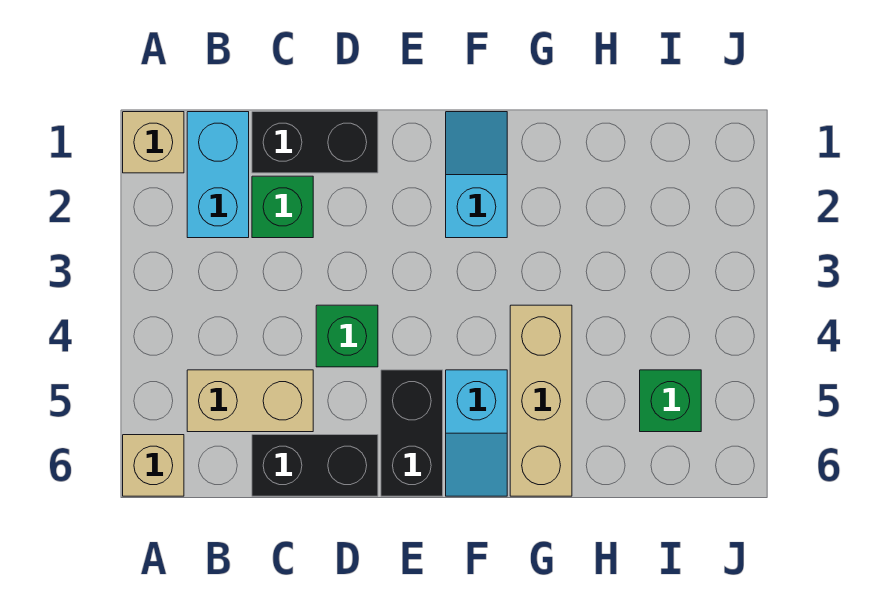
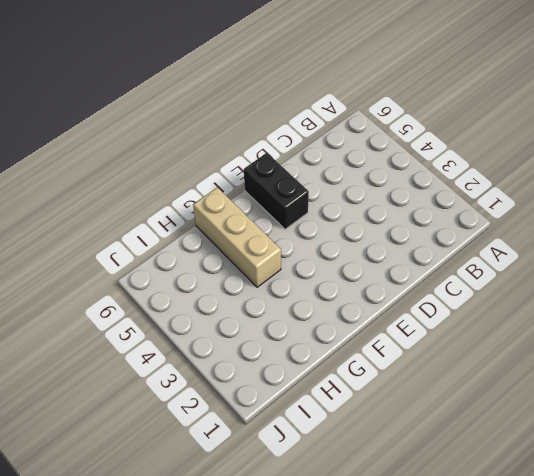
none -> tan 1x1 brick [123,112,184,173]
none -> tan 1x1 brick [123,435,184,496]
none -> cyan 1x2 brick [187,112,249,238]

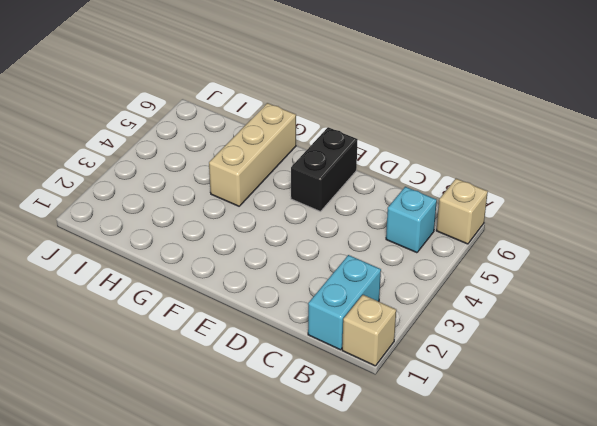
cyan 1x1 brick [386,187,437,253] -> tan 1x2 brick [187,370,313,432]
none -> black 1x2 brick [252,112,378,173]
none -> green 1x1 brick [252,176,313,238]
none -> black 1x2 brick [252,435,378,496]

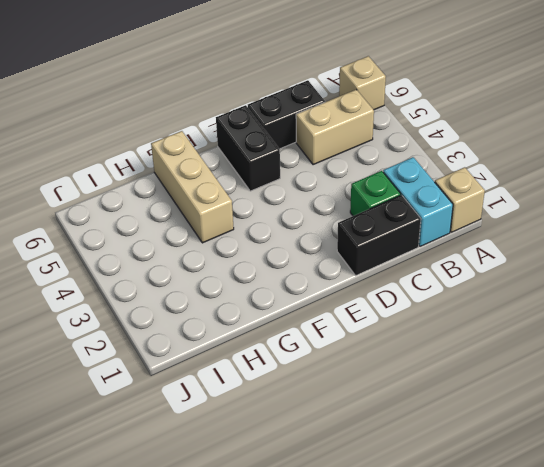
none -> green 1x1 brick [316,305,378,367]
none -> cyan 1x2 slope [446,112,507,238]
none -> cyan 1x2 slope [446,370,507,496]

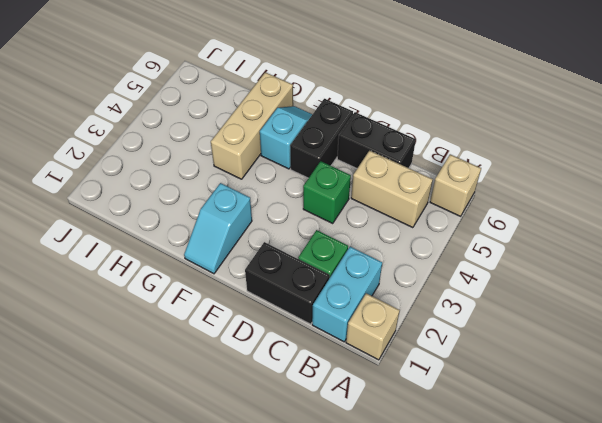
none -> green 1x1 brick [640,370,701,432]

